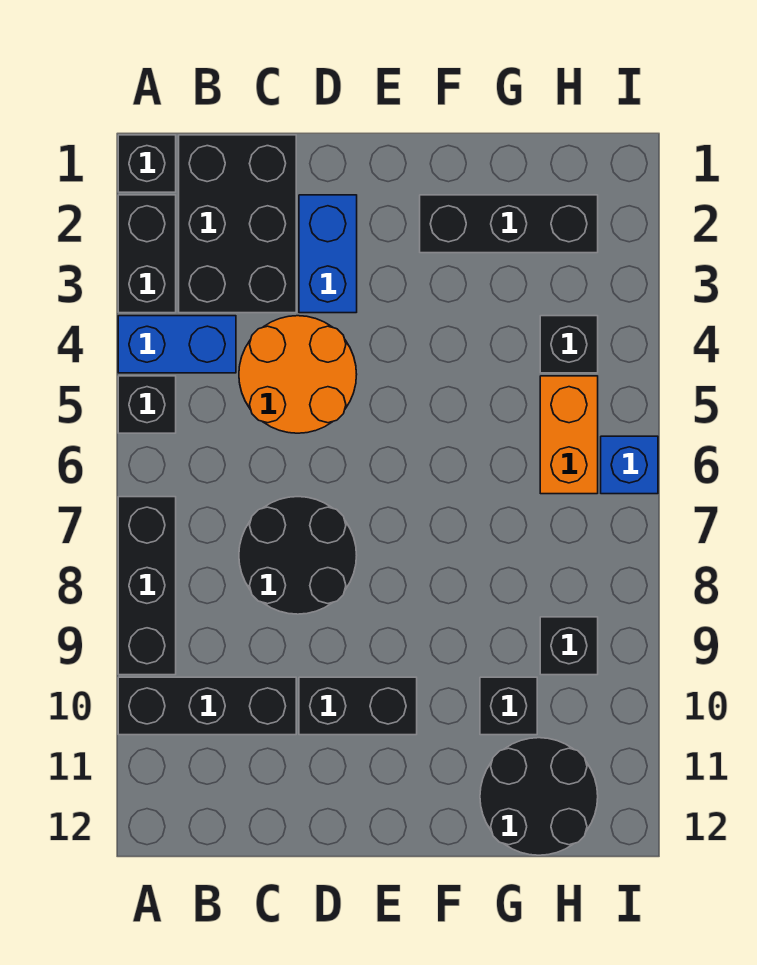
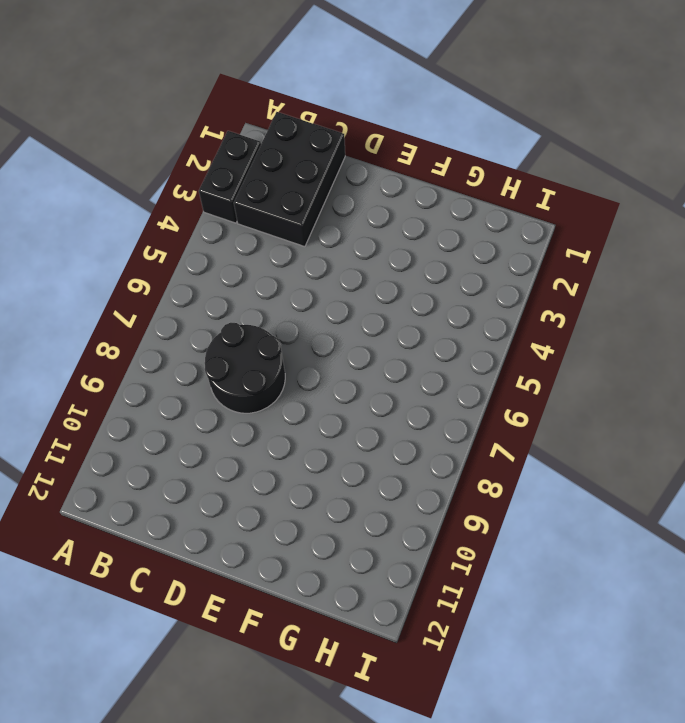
none -> black 1x1 brick [118,135,176,192]
none -> blue 1x2 brick [118,316,236,373]
none -> black 1x1 brick [118,376,176,433]

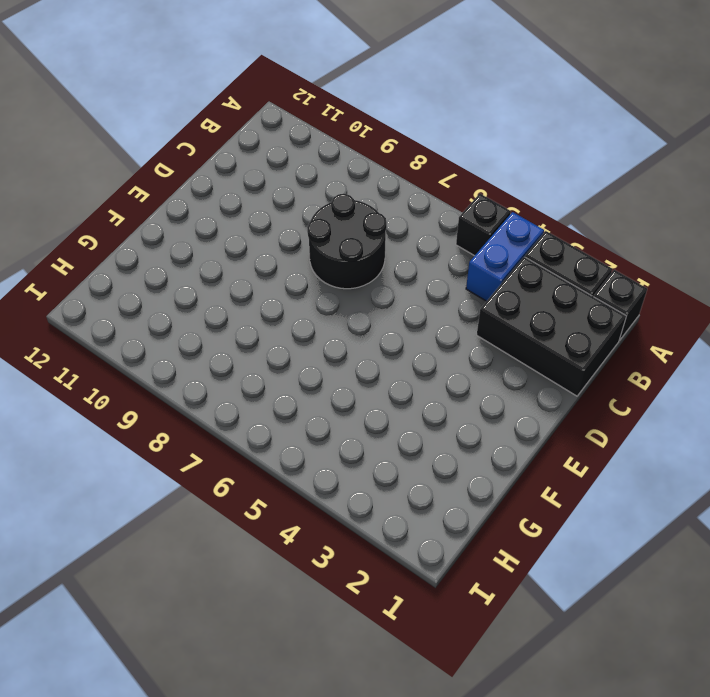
none -> black 1x3 brick [118,497,176,675]
none -> black 1x3 brick [118,677,296,735]
none -> orange 2x2 round brick [239,316,357,433]

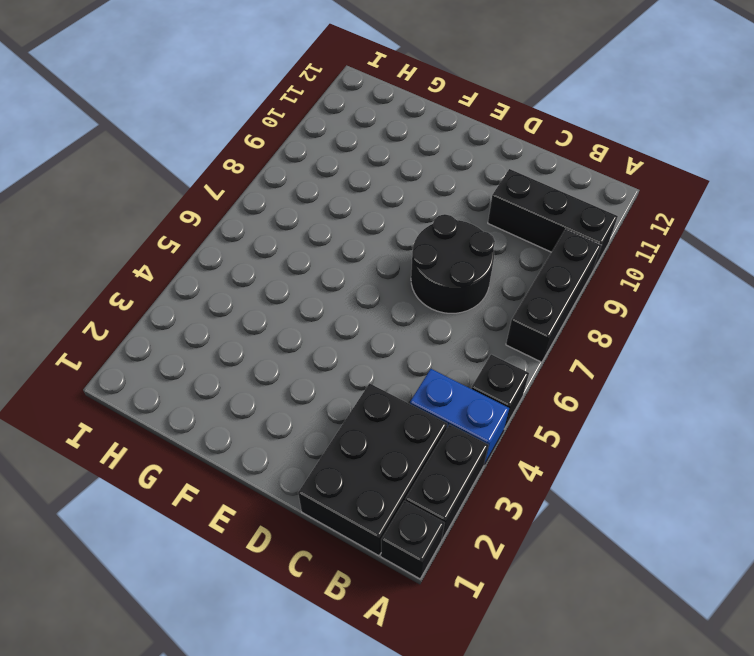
none -> orange 2x2 round brick [239,316,357,433]
none -> blue 1x2 brick [299,195,357,313]
none -> black 1x2 brick [299,677,417,735]

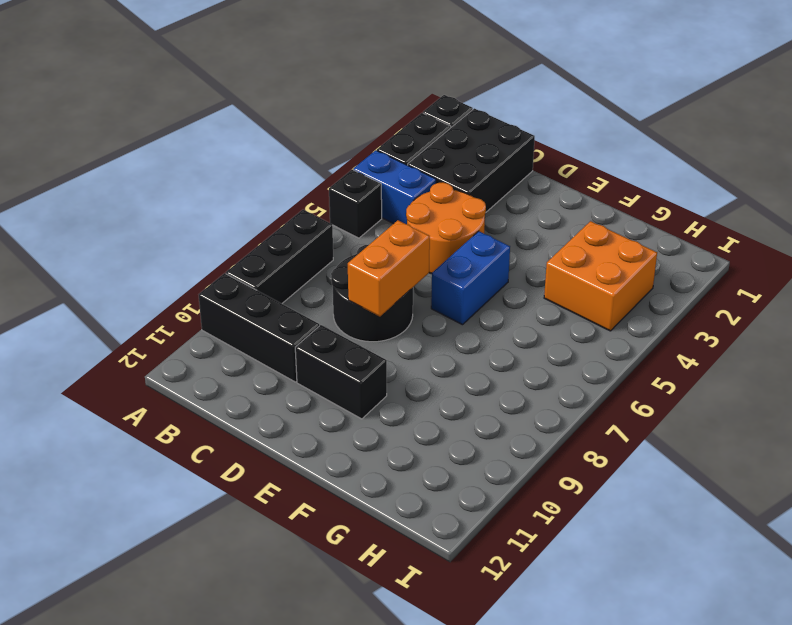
orange 1x2 brick [348,220,430,317] -> orange 1x2 brick moved to [540,376,598,494]
blue 1x2 brick [431,231,510,325] -> blue 1x2 brick moved to [299,195,357,313]
orange 2x2 brick [544,221,657,331] -> black 1x1 brick [540,316,598,373]
none -> black 1x3 brick [420,195,598,253]
none -> black 1x1 brick [480,677,537,735]
none -> black 2x2 round brick [480,738,598,855]

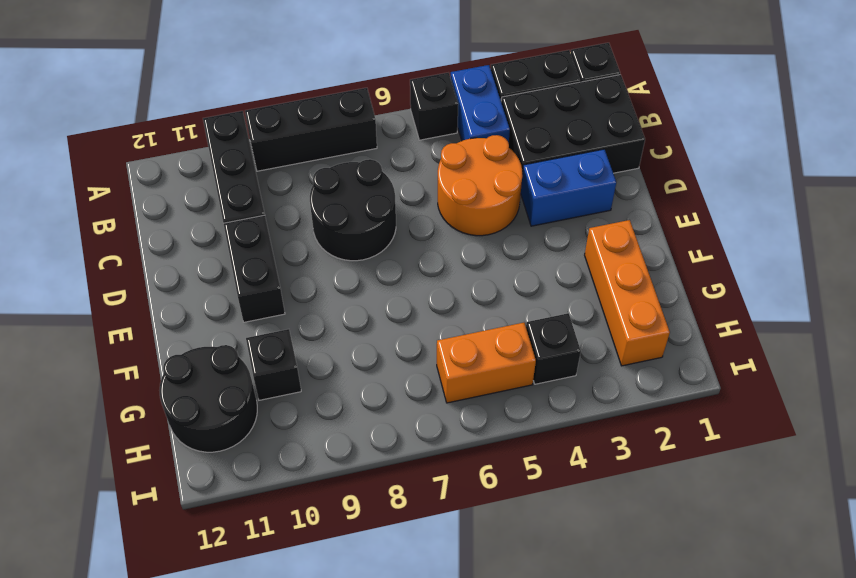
orange 1x3 brick [585,220,670,366] -> black 1x3 brick [420,195,598,253]
none -> black 1x1 brick [540,617,598,675]
none -> blue 1x1 brick [601,436,658,494]

